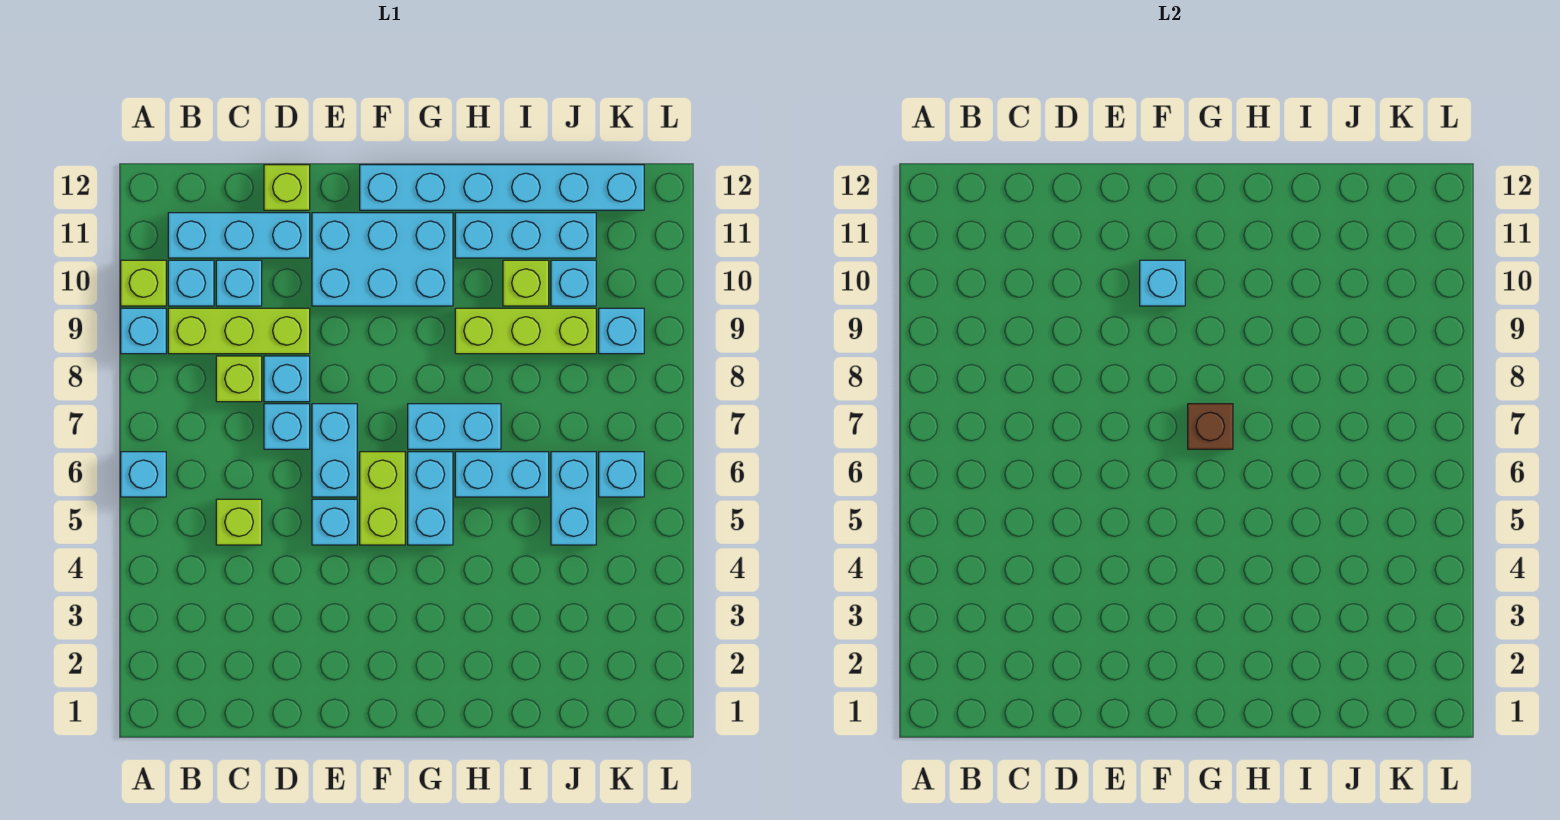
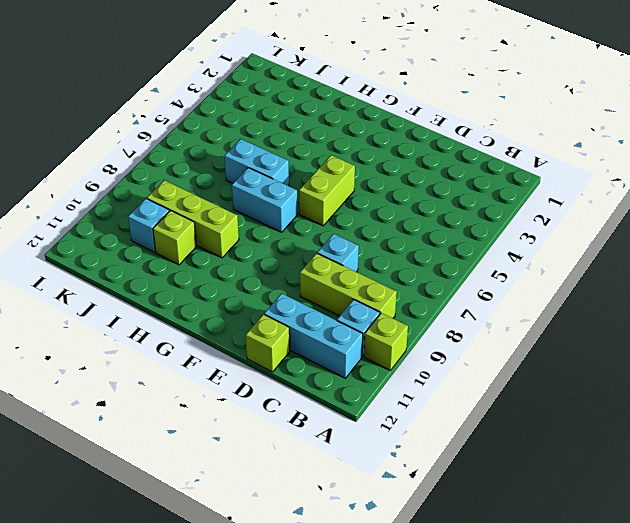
none -> cyan 1x1 brick [121,452,166,497]
none -> cyan 1x1 brick [121,308,166,354]
none -> lime 1x1 brick [216,499,262,545]

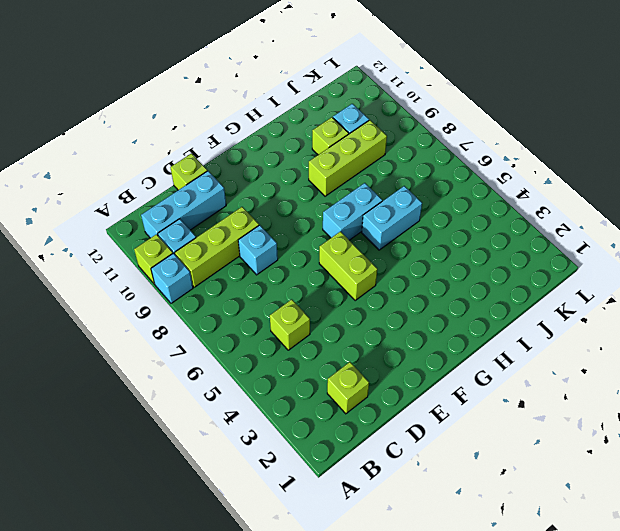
lime 1x1 brick [327,362,369,414] -> lime 1x1 brick moved to [216,356,262,402]
none -> cyan 1x1 brick [121,452,166,497]
none -> cyan 1x1 brick [216,260,262,306]
none -> cyan 1x1 brick [264,404,310,449]

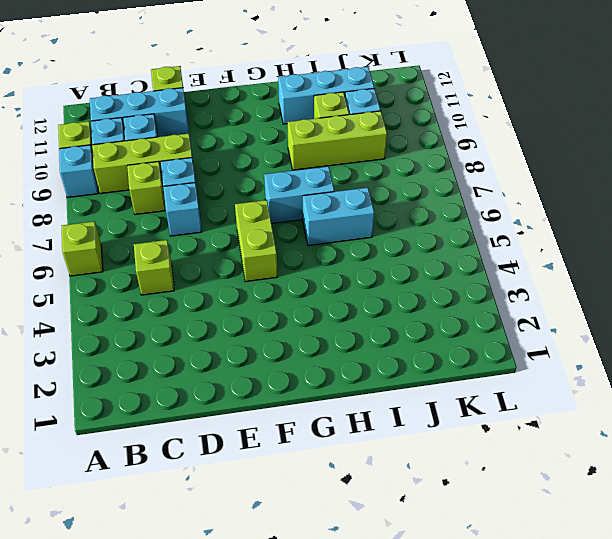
lime 1x1 brick [62,221,103,276] -> cyan 1x1 brick [121,452,166,497]
none -> cyan 1x1 brick [312,499,357,545]
none -> cyan 1x2 brick [312,404,357,497]
none -> cyan 2x3 brick [312,213,453,306]

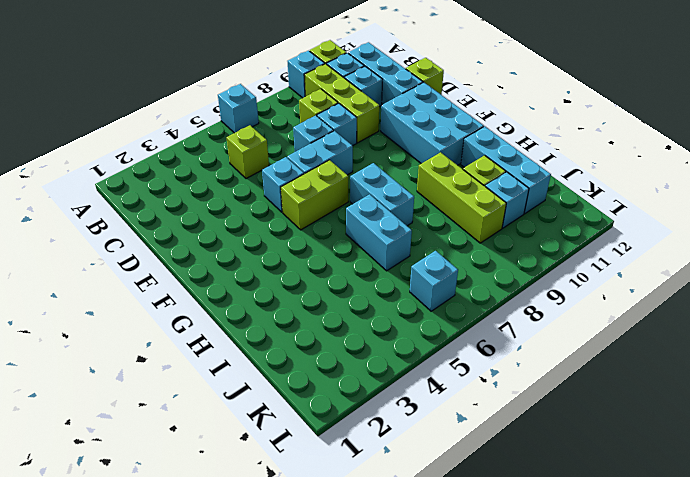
none -> cyan 1x6 brick [360,165,644,210]
none -> cyan 1x2 brick [408,452,453,545]
none -> cyan 1x2 brick [551,452,596,545]

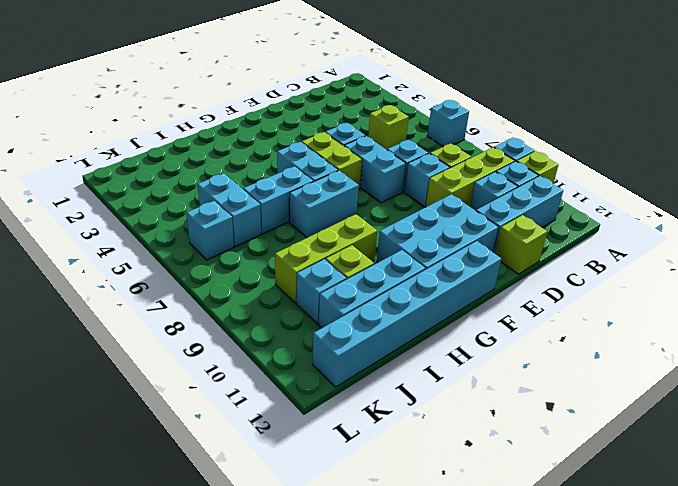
none -> cyan 1x1 brick [599,308,644,354]
none -> cyan 1x1 brick [1140,260,1185,306]
none -> brown 1x1 brick [1188,404,1233,449]

